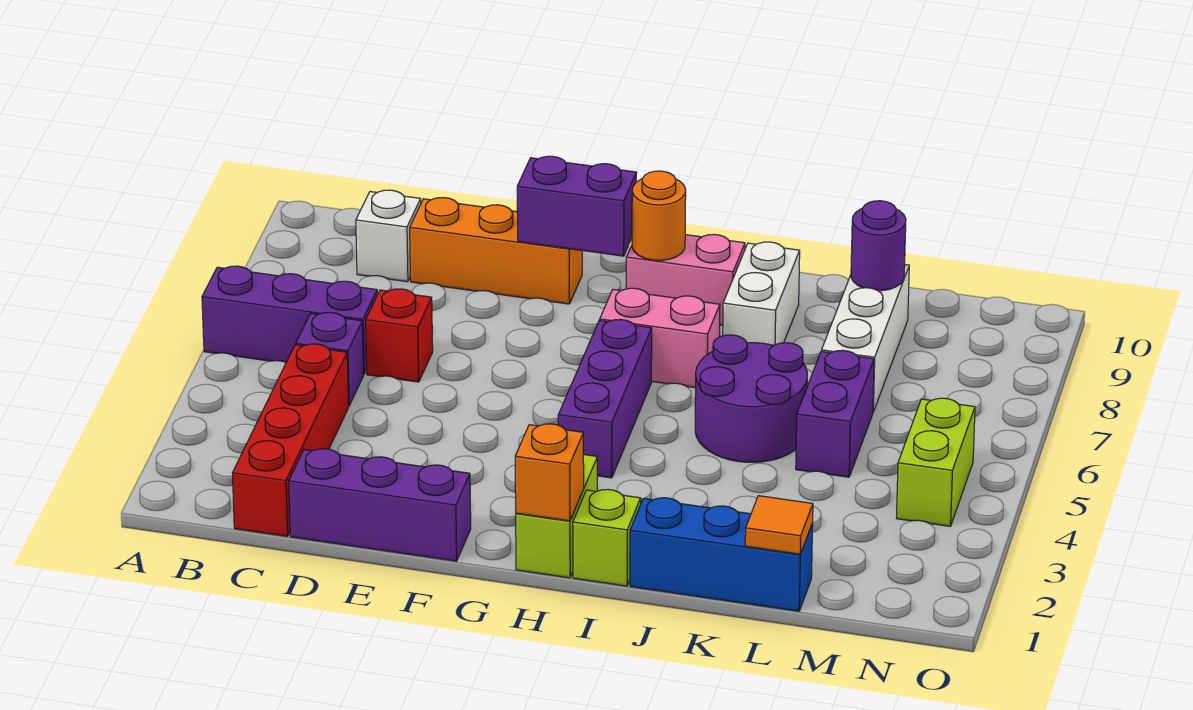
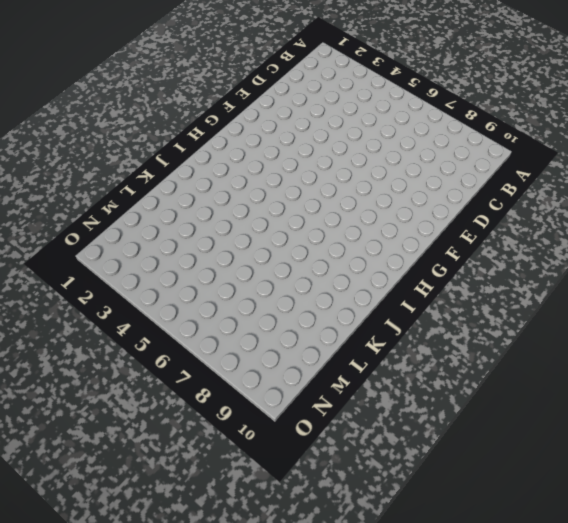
none -> purple 1x3 brick [202,266,377,374]
none -> red 1x4 brick [233,344,349,537]
none -> purple 1x1 brick [296,312,364,405]

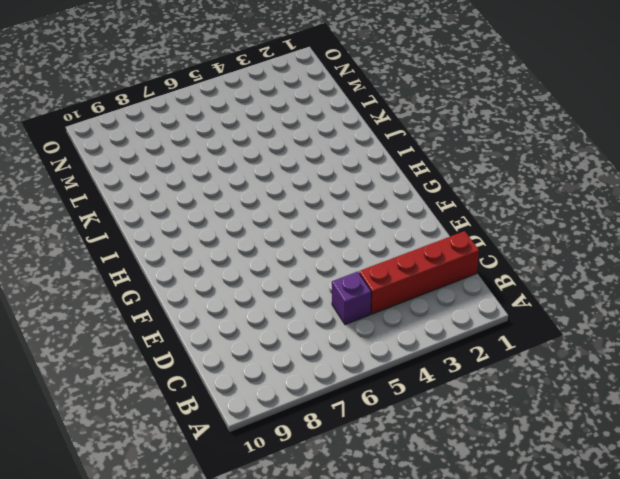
none -> purple 1x3 brick [202,266,377,374]
none -> white 1x1 brick [356,190,421,282]
none -> purple 1x3 brick [289,449,471,561]

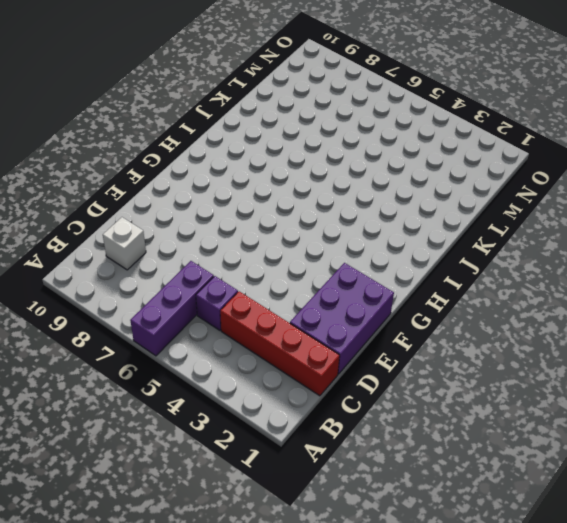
purple 2x3 brick [290,263,394,374] -> purple 1x3 brick [289,449,471,561]
none -> red 1x1 brick [366,289,433,382]
none -> orange 1x3 brick [410,198,582,304]
none -> lime 1x2 brick [516,454,597,578]

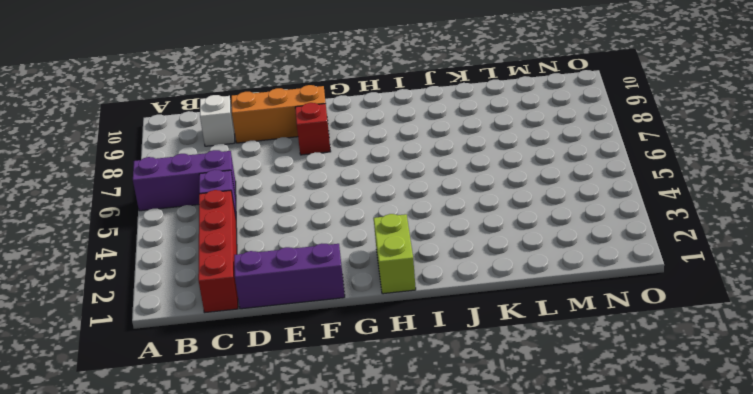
red 1x1 brick [295,103,331,155] -> red 1x1 brick moved to [366,289,433,382]
none -> purple 1x3 brick [558,320,652,478]
none -> pink 1x2 brick [600,288,720,388]
none -> pink 1x2 brick [626,234,745,325]

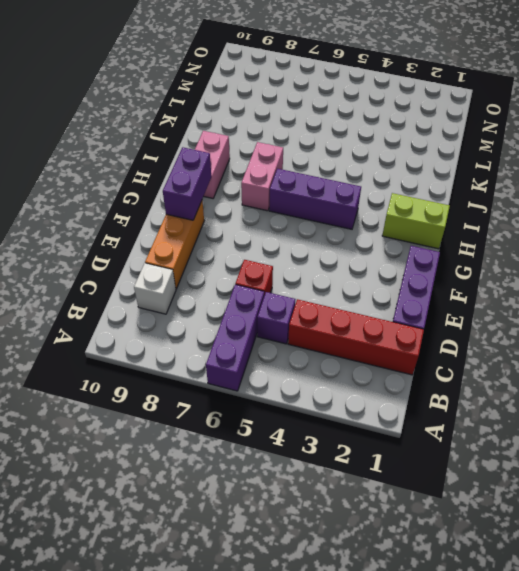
none -> lime 1x1 brick [573,489,641,586]
none -> blue 1x3 brick [630,498,813,611]
none -> purple 2x2 round brick [695,335,807,462]

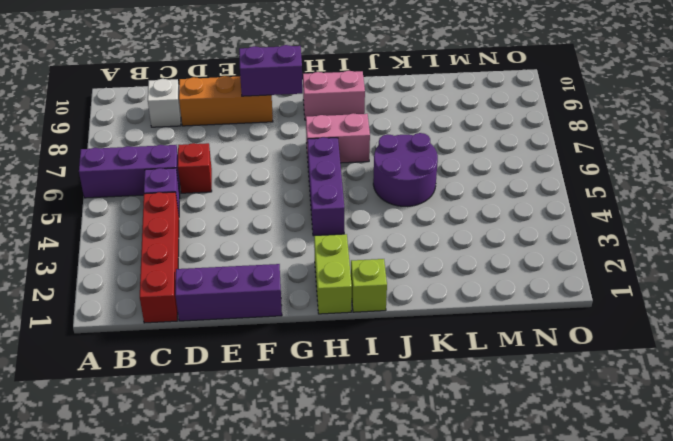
none -> blue 1x3 brick [630,498,813,611]
none -> white 1x2 brick [723,242,800,345]
none -> purple 1x2 brick [796,350,874,477]

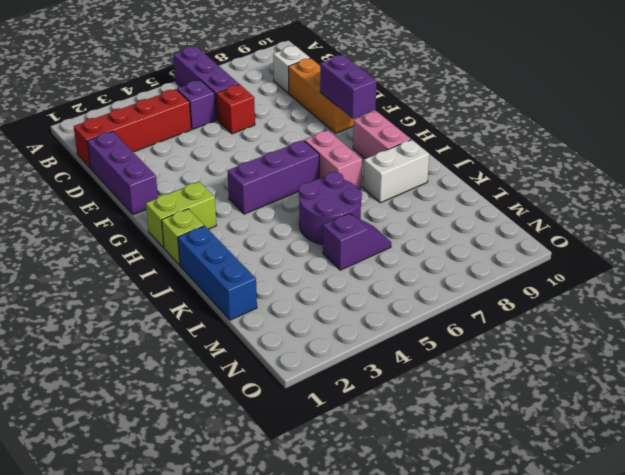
purple 1x2 slope [323,213,391,270] -> purple 1x2 brick [796,350,874,477]
none -> white 1x3 brick [822,265,909,412]
none -> lime 1x2 brick [897,398,975,526]
none -> orange 1x1 brick [515,424,584,521]

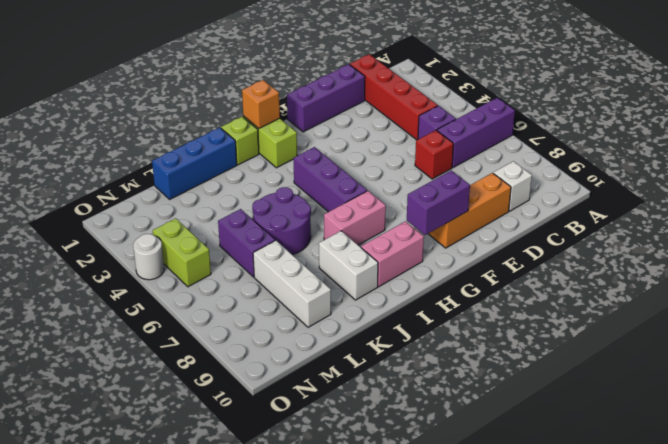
white 1x1 round brick [133,234,164,280] -> none
none -> orange 1x1 round brick [632,171,686,261]
none -> orange 1x1 tile [745,496,813,554]
none -> purple 1x1 round brick [851,201,906,291]

